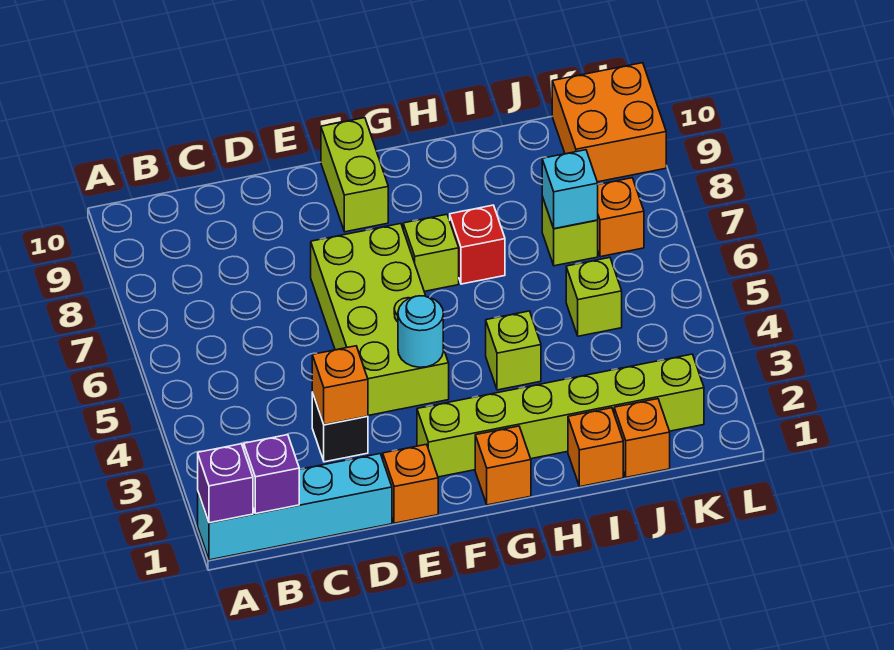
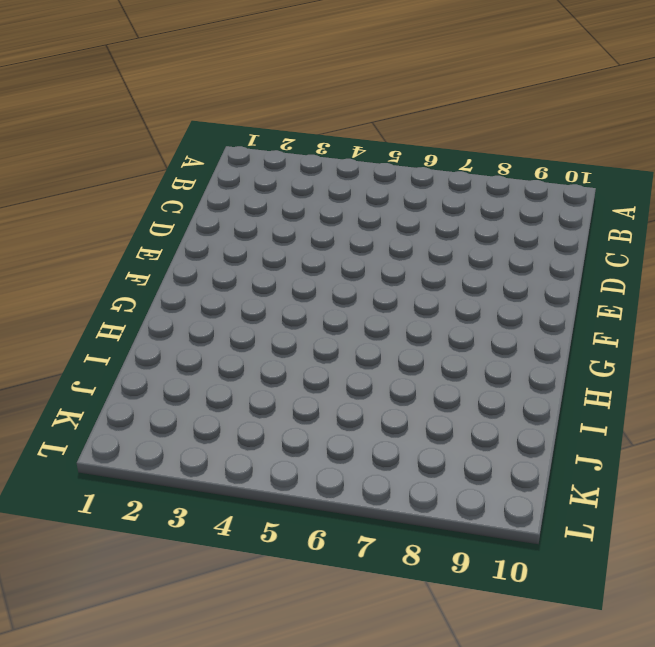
none -> cyan 1x4 brick [198,454,392,560]
none -> black 1x1 brick [312,392,368,462]
none -> orange 1x1 brick [383,444,438,523]

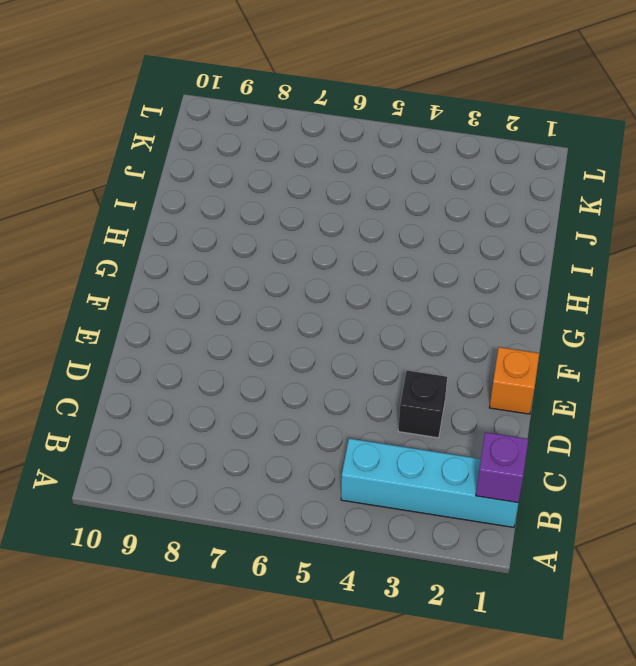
cyan 1x4 brick [341,439,518,527] -> cyan 1x4 brick turned to [198,454,392,560]
none -> lime 2x4 brick [311,224,449,415]
none -> lime 1x6 brick [417,354,704,477]
none -> lime 1x2 brick [321,118,388,232]

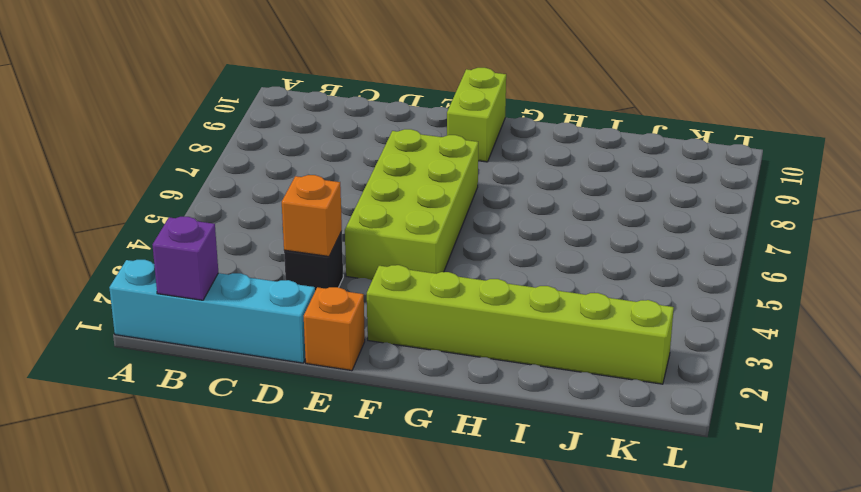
none -> orange 1x1 brick [475,426,531,505]
none -> lime 1x1 brick [403,214,459,291]
none -> lime 1x1 brick [486,311,541,390]

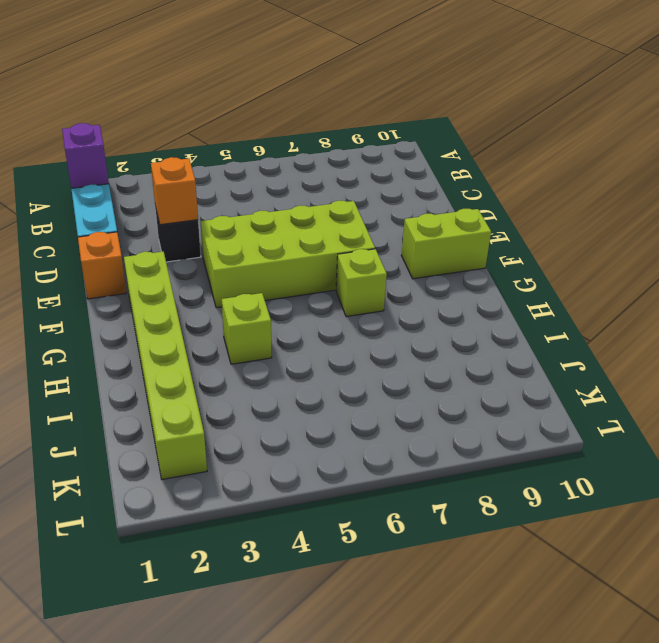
none -> orange 1x1 brick [475,426,531,505]
none -> red 1x1 brick [450,205,505,284]
none -> orange 1x1 brick [568,408,623,487]

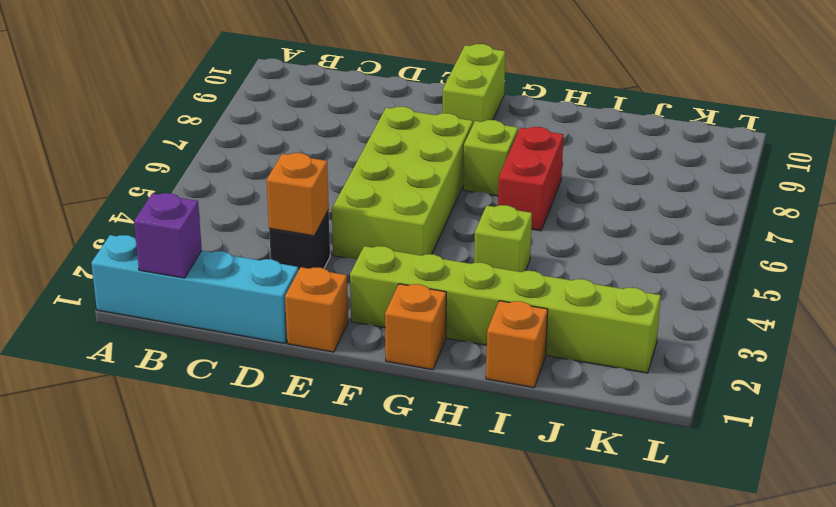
red 1x2 brick [498,127,564,231] -> red 1x1 brick [450,205,505,284]
none -> orange 1x1 brick [614,399,670,477]
none -> lime 1x1 brick [566,258,622,336]
none -> lime 1x1 brick [542,197,598,266]

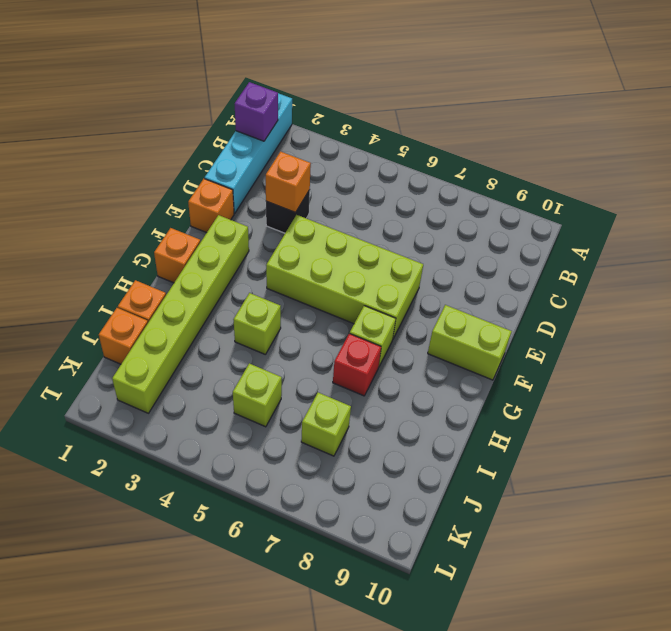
none -> orange 1x1 brick [598,178,644,257]
none -> orange 2x2 brick [552,63,666,182]
none -> purple 1x1 brick [198,444,253,523]

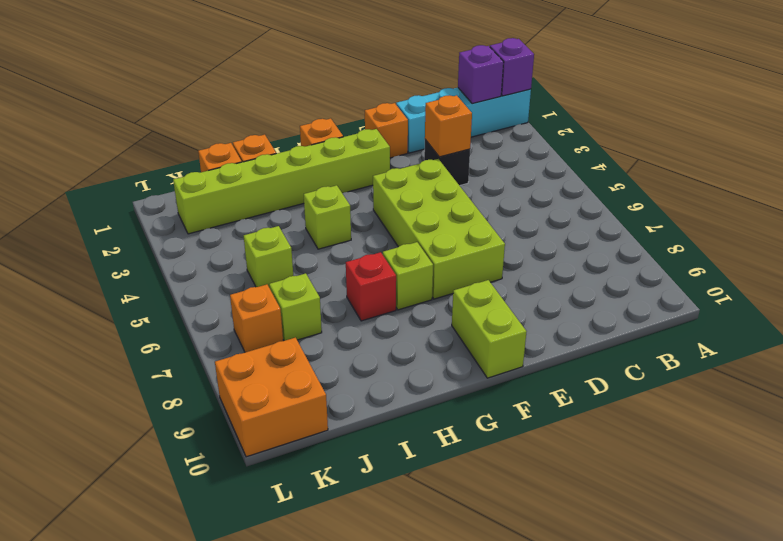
none -> cyan 1x1 round brick [398,296,443,367]
none -> cyan 1x1 brick [542,150,598,229]

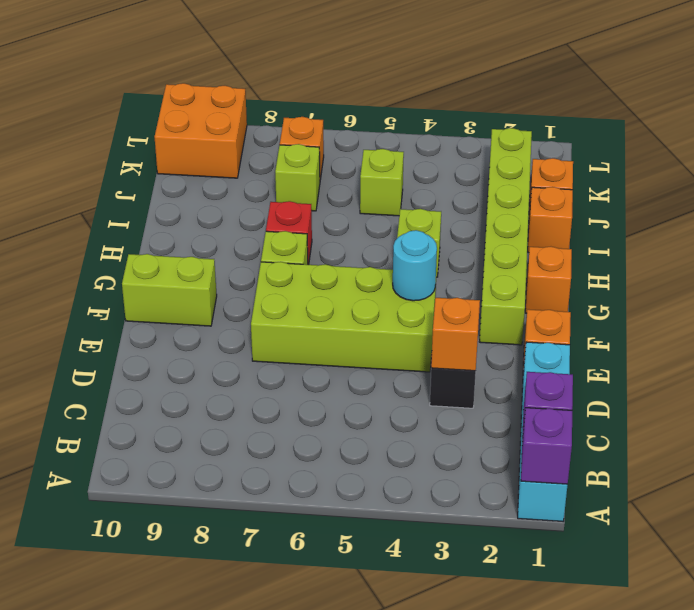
none -> cyan 1x1 brick [542,150,598,229]

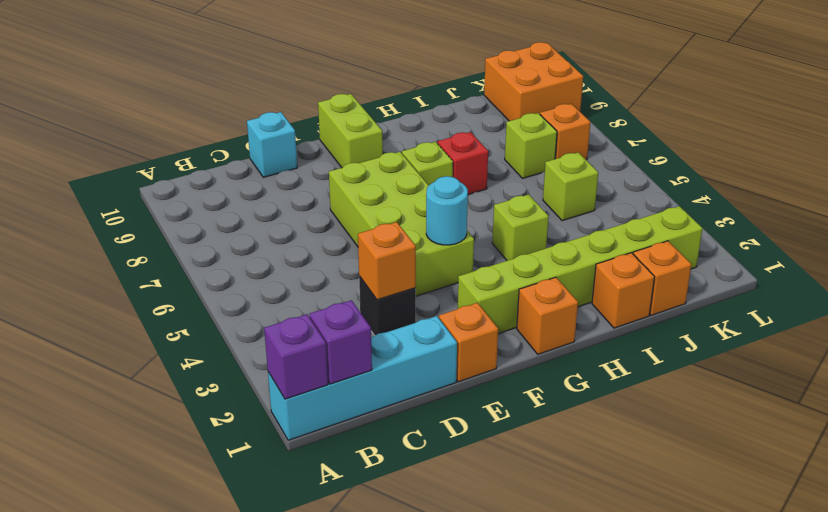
cyan 1x1 brick [247,112,297,177] -> cyan 1x1 brick moved to [542,150,598,229]

